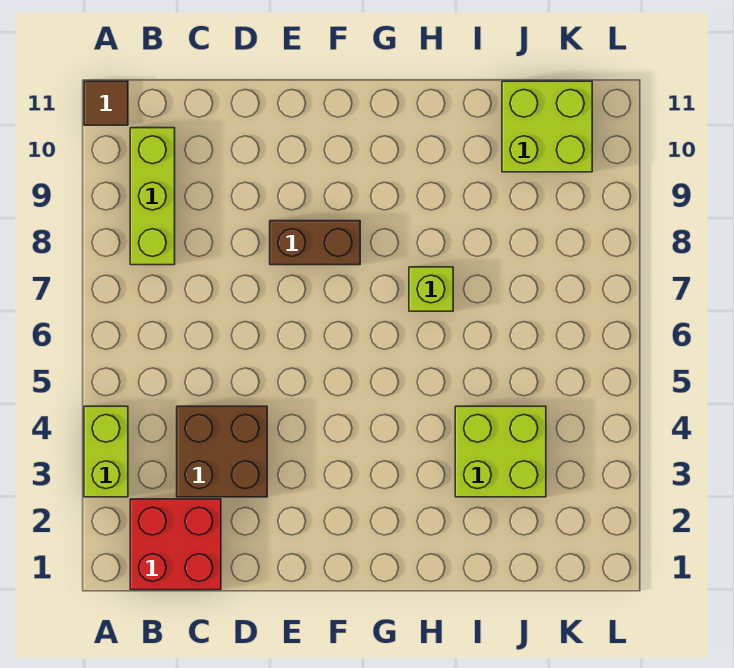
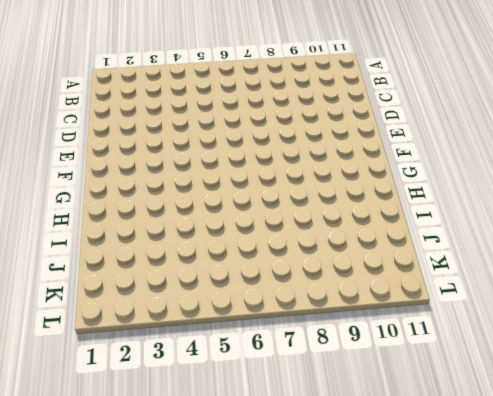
none -> lime 1x2 brick [84,406,128,497]
none -> brown 1x1 tile [84,81,128,125]

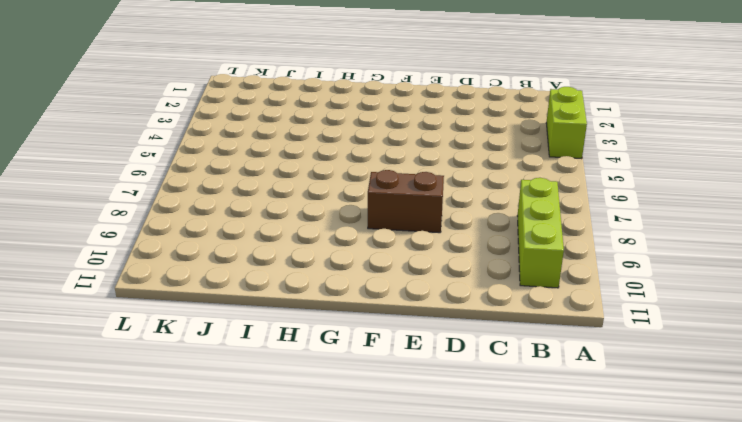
none -> brown 1x1 tile [84,81,128,125]
none -> red 2x2 brick [130,499,221,590]

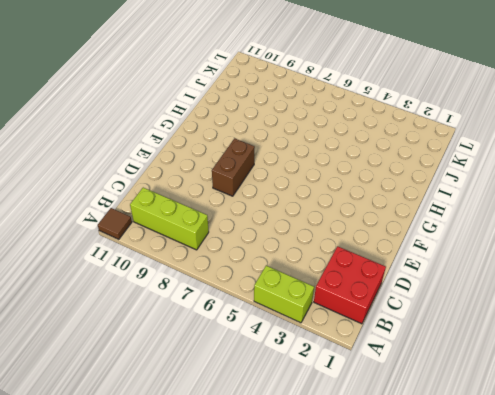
none -> brown 2x2 brick [177,406,267,497]
none -> lime 1x1 brick [409,267,453,311]

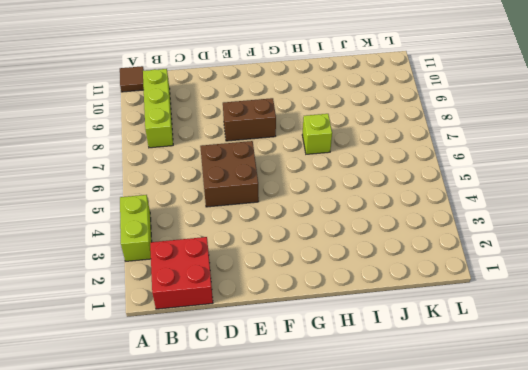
brown 2x2 brick [200,141,259,207] -> brown 2x2 brick moved to [177,406,267,497]
none -> lime 2x2 brick [455,406,546,497]
none -> lime 2x2 brick [502,81,592,172]

